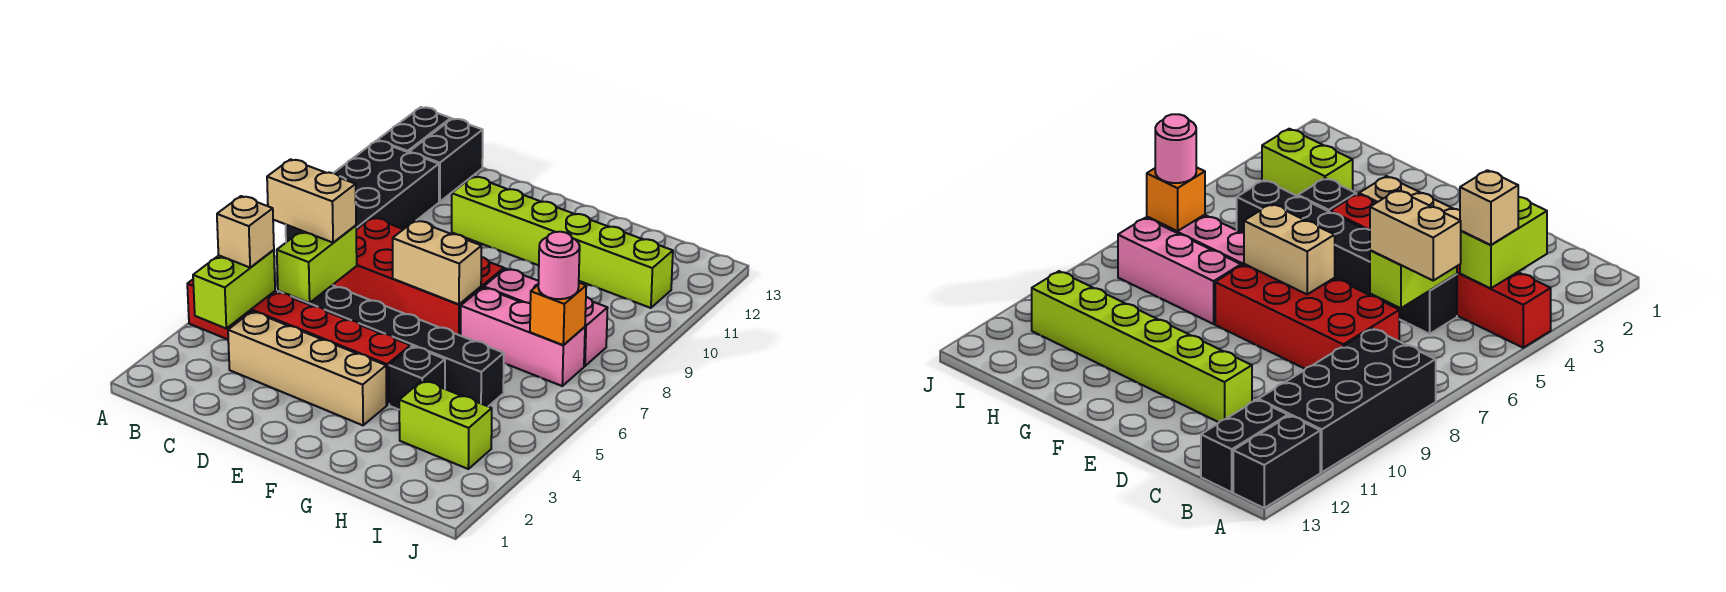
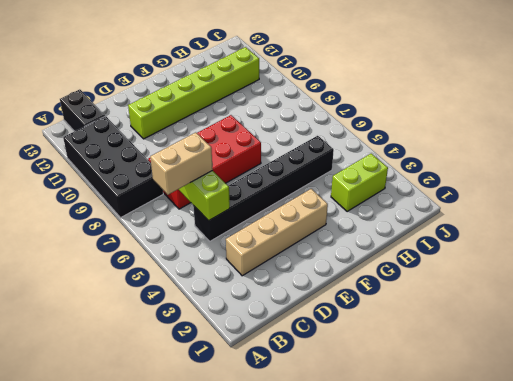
none -> red 1x6 brick [187,280,410,405]
none -> black 1x2 brick [378,107,451,152]
none -> black 1x1 brick [389,346,445,410]

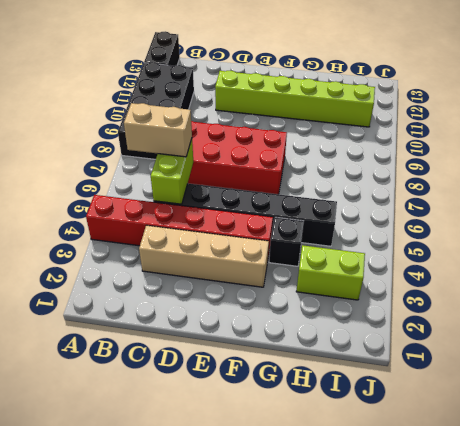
none -> black 1x2 brick [409,119,483,202]
none -> pink 1x3 brick [461,288,585,386]
none -> pink 1x3 brick [484,268,608,366]

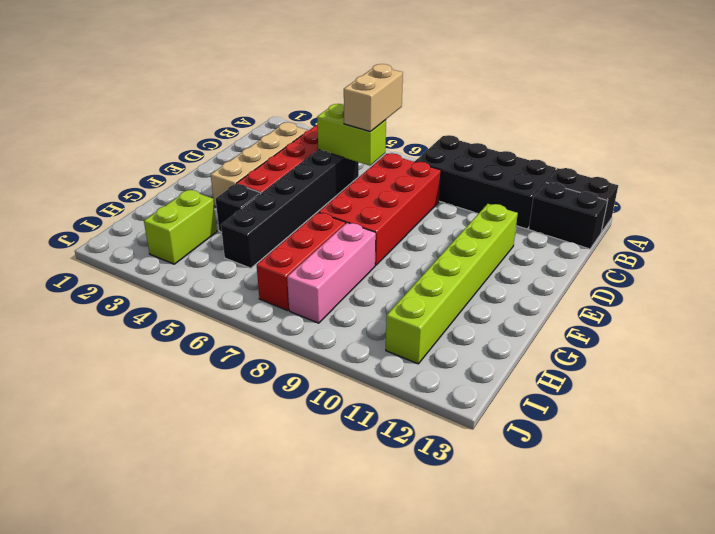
red 1x3 brick [257,213,346,311] -> pink 1x3 brick [461,288,585,386]
none -> lime 1x2 brick [193,250,275,328]
none -> tan 1x2 brick [393,220,481,304]
none -> orange 1x1 brick [530,283,586,345]

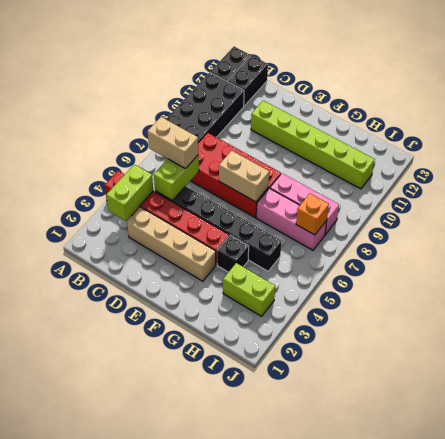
none -> tan 1x1 brick [217,196,274,268]
none -> pink 1x1 round brick [538,232,580,299]

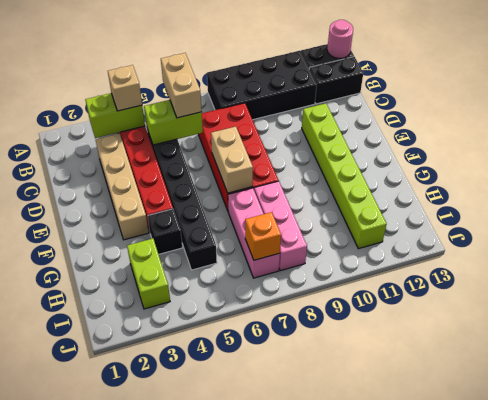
pink 1x1 round brick [327,20,353,59] -> pink 1x1 round brick moved to [538,232,580,299]

